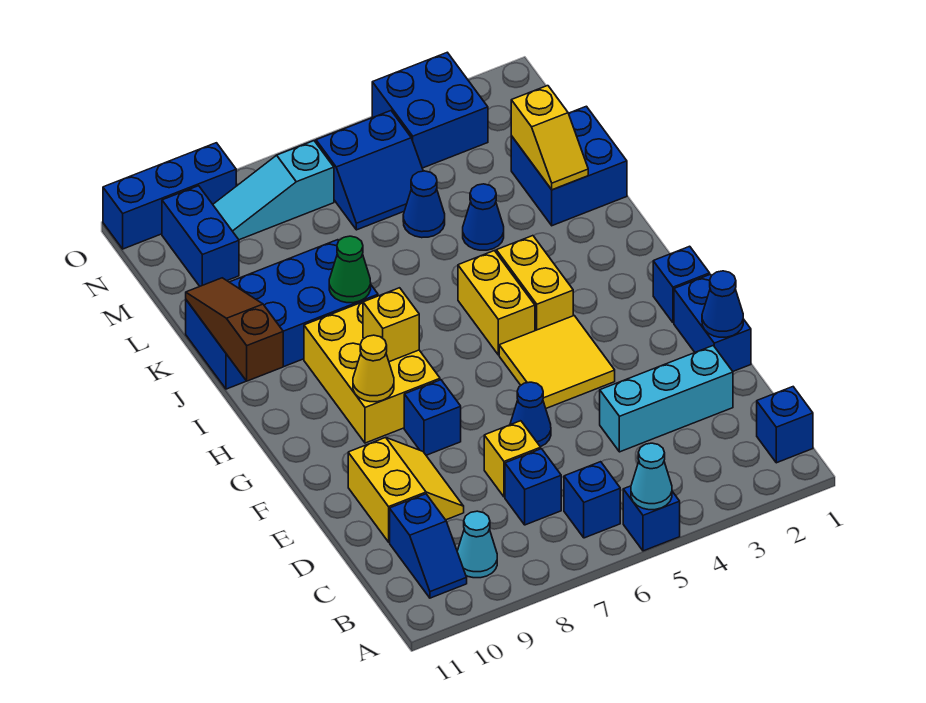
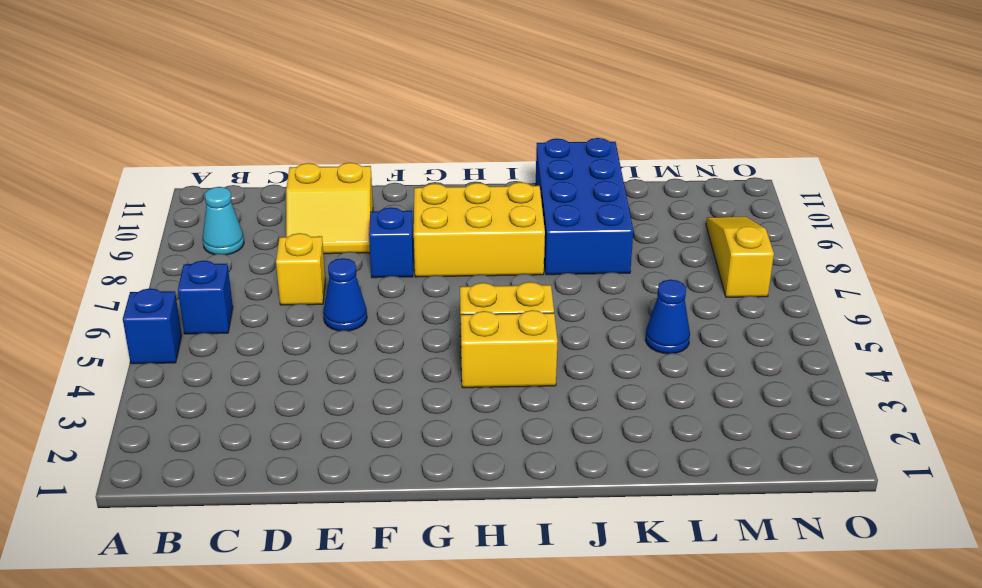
yellow 1x3 slope [706,217,774,297] -> cyan 1x3 slope [213,141,334,240]
none -> blue 1x1 brick [757,387,813,463]
none -> blue 1x2 slope [390,494,467,598]
none -> blue 1x1 brick [505,449,561,525]
none -> cyan 1x3 brick [600,346,733,452]

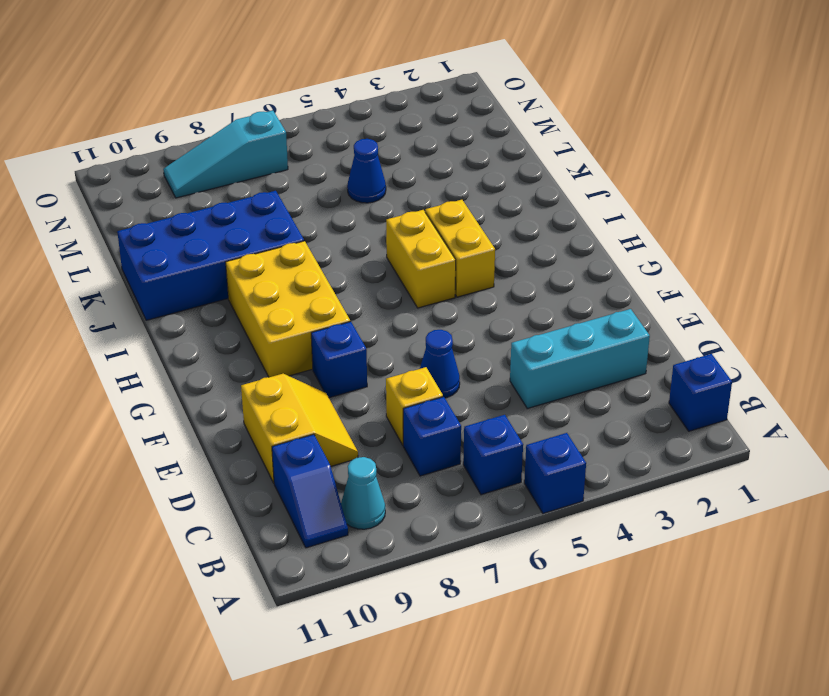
none -> blue 1x2 brick [674,274,751,371]
none -> yellow 2x2 tile [499,316,615,408]
none -> blue 1x1 brick [653,246,710,323]
none -> blue 2x2 brick [511,106,627,226]

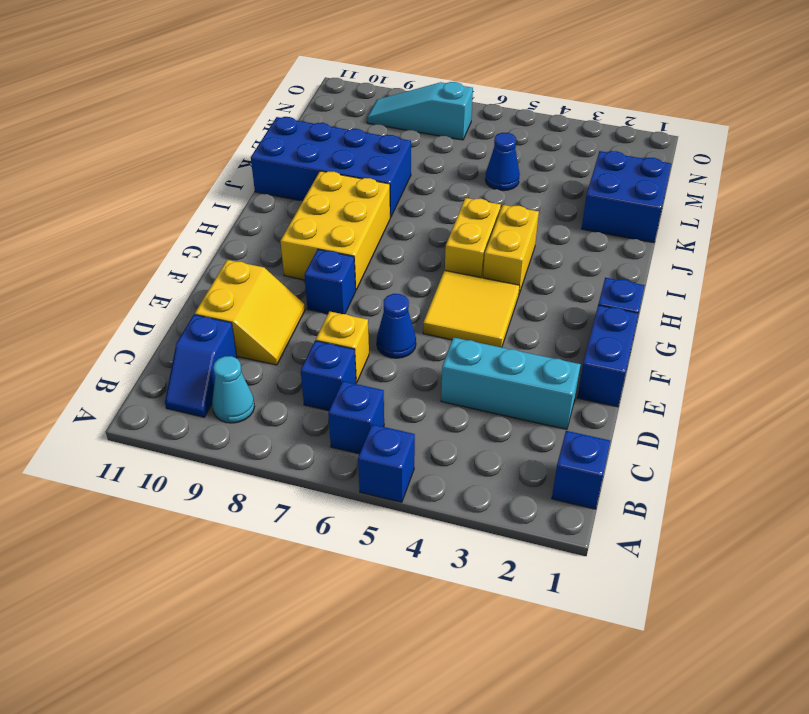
none -> blue 1x1 cone [463,184,504,250]
none -> blue 2x2 slope [316,111,423,230]
none -> blue 1x2 brick [162,186,239,286]
none -> blue 2x2 brick [372,52,488,168]

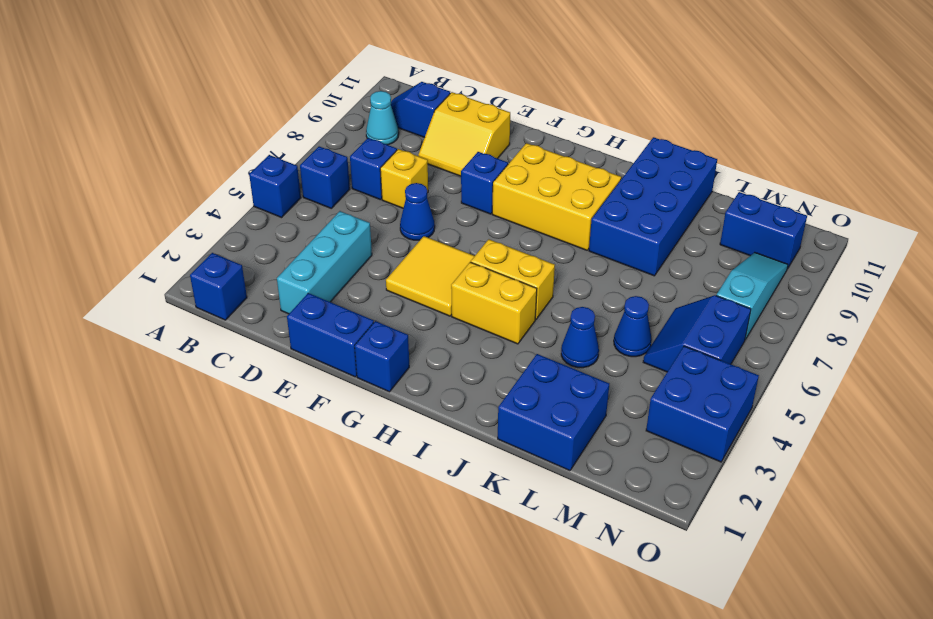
none -> blue 1x3 brick [103,143,236,249]
none -> cyan 1x1 cone [631,443,672,510]
none -> blue 1x1 cone [702,271,743,337]
none -> yellow 1x1 cone [353,335,394,402]

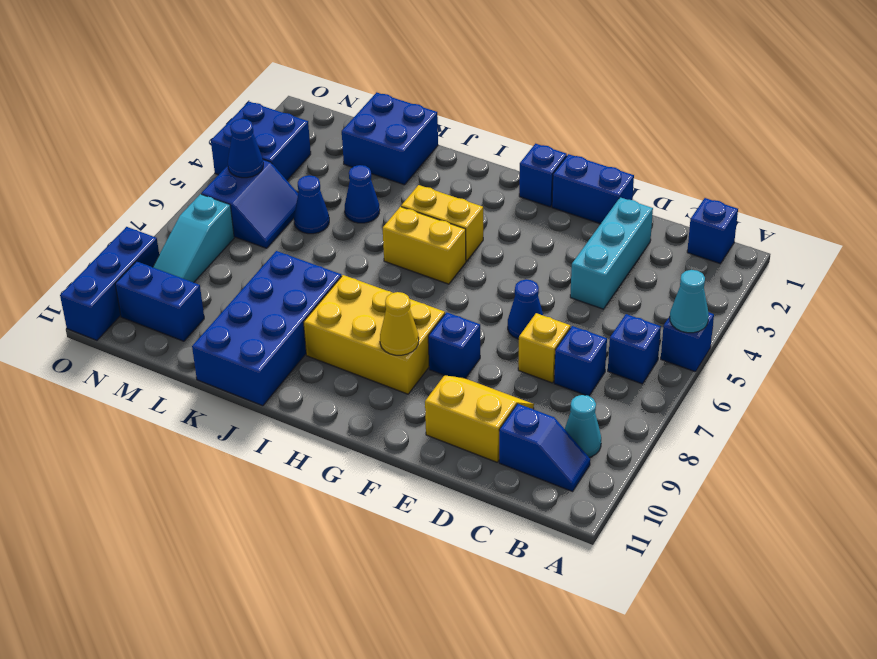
blue 1x1 cone [228,119,263,178] -> blue 1x1 cone moved to [702,271,743,337]
none -> yellow 2x2 tile [499,316,615,408]
none -> yellow 1x1 brick [363,288,419,362]
none -> brown 1x3 slope [186,278,283,381]
none -> green 1x1 cone [329,236,371,303]

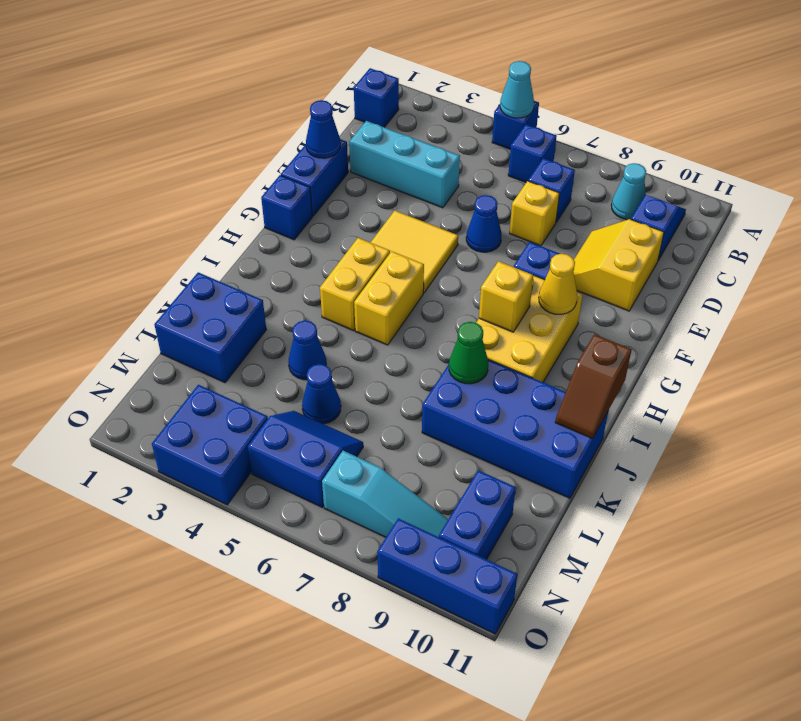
brown 1x2 slope [555,334,632,439] -> brown 1x3 slope [186,278,283,381]
none -> yellow 1x2 slope [511,86,588,190]

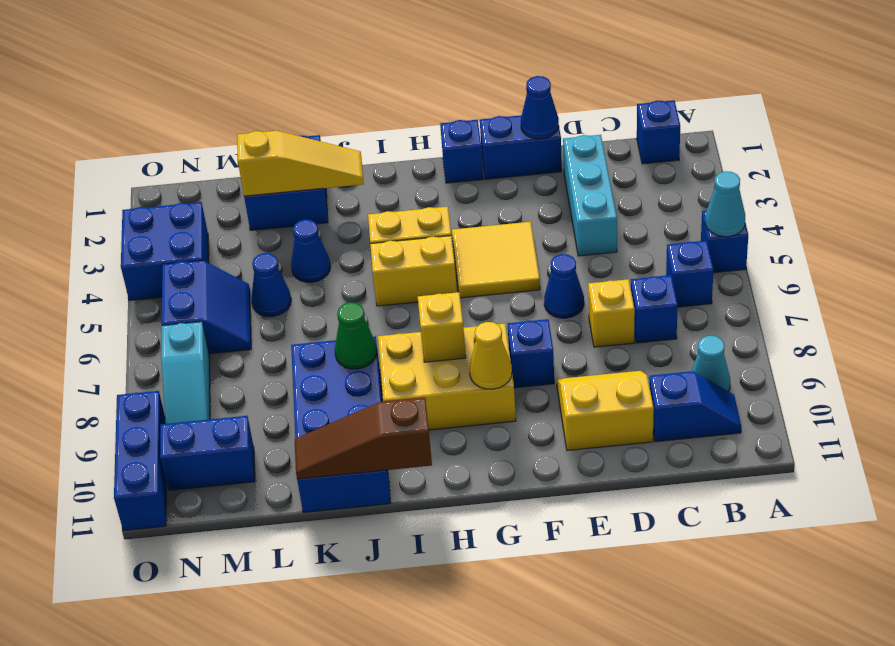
yellow 1x3 slope [237,131,364,196] -> yellow 1x2 slope [511,86,588,190]

